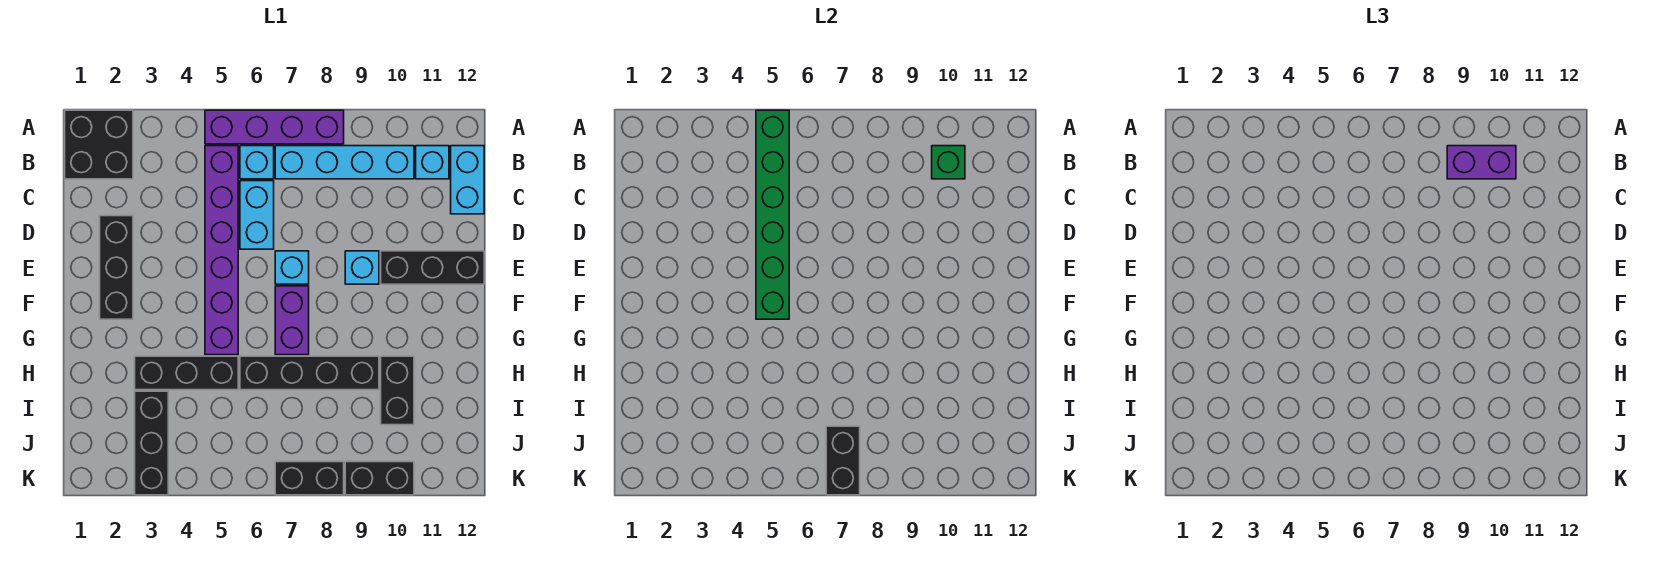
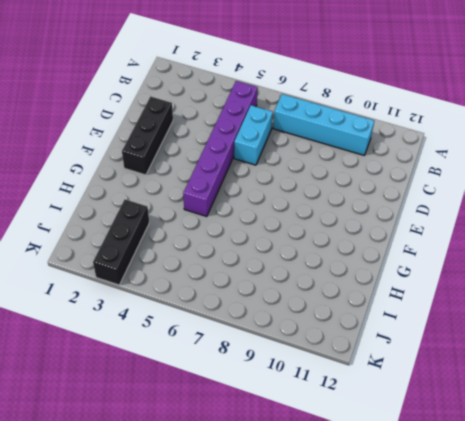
none -> black 2x2 brick [65,110,133,179]
none -> purple 1x4 brick [205,110,344,144]
none -> cyan 1x1 brick [240,146,274,179]

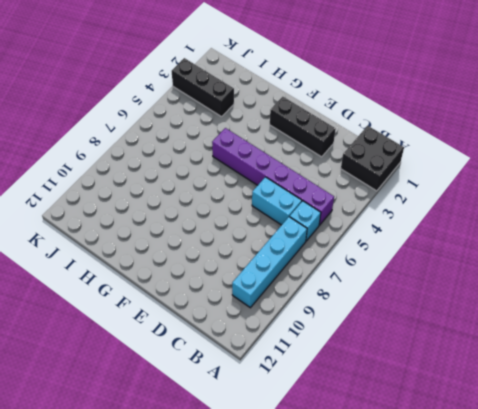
none -> purple 1x4 brick [205,110,344,144]
none -> cyan 1x1 brick [416,146,449,179]
none -> cyan 1x2 brick [451,146,484,214]

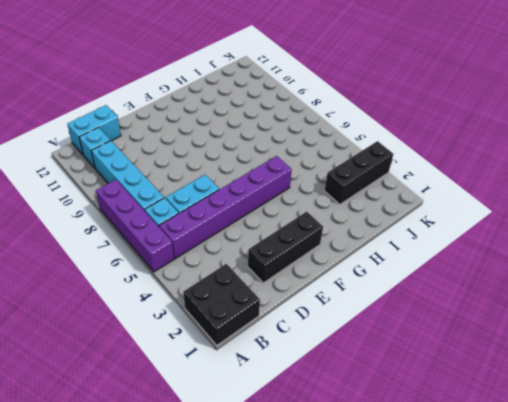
none -> cyan 1x1 brick [275,251,309,284]
none -> cyan 1x1 brick [345,251,379,284]
none -> black 1x3 brick [381,251,484,284]

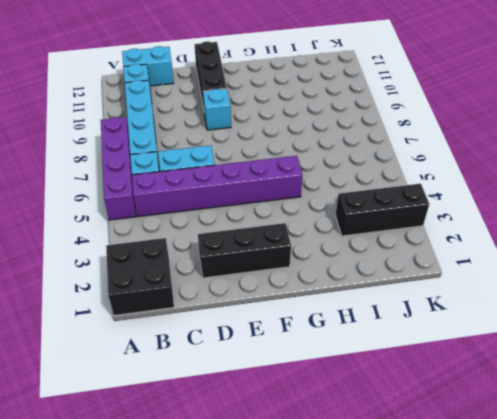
none -> cyan 1x1 brick [275,251,309,284]
none -> purple 1x2 brick [275,286,309,355]
none -> black 1x3 brick [135,356,238,390]

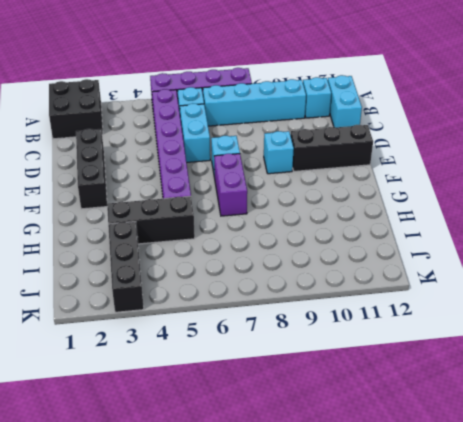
none -> black 1x4 brick [240,356,379,390]
none -> black 1x2 brick [381,356,414,425]
none -> black 1x2 brick [275,462,344,495]

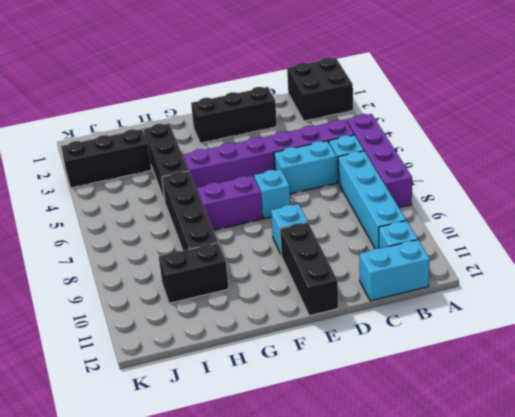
none -> black 1x2 brick [275,462,344,495]
none -> black 1x2 brick [345,462,414,495]
none -> green 1x6 brick [756,110,789,319]

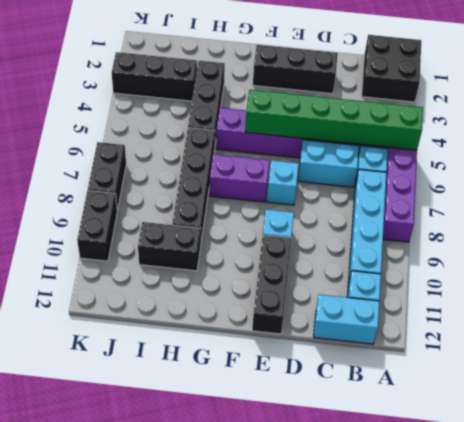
none -> green 1x1 brick [932,146,965,179]
none -> black 1x2 brick [826,426,860,495]
none -> purple 1x2 brick [1447,146,1516,179]

